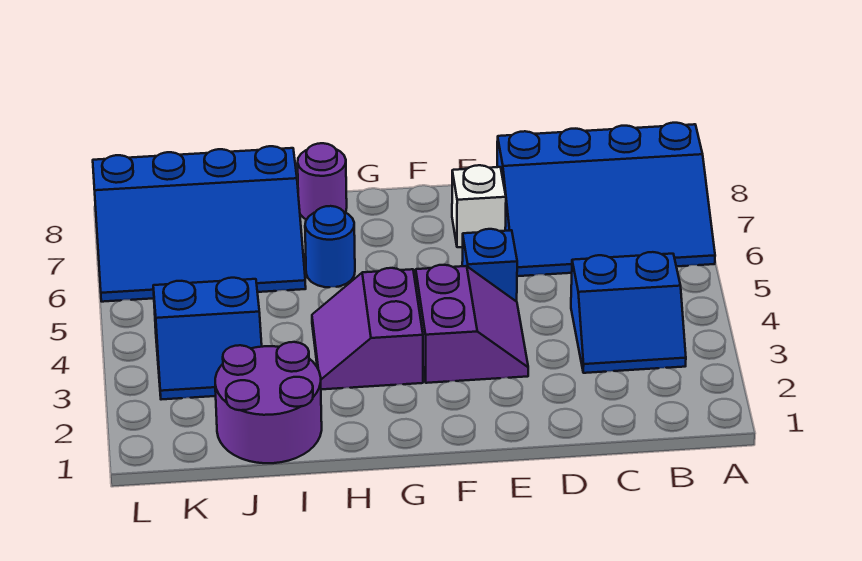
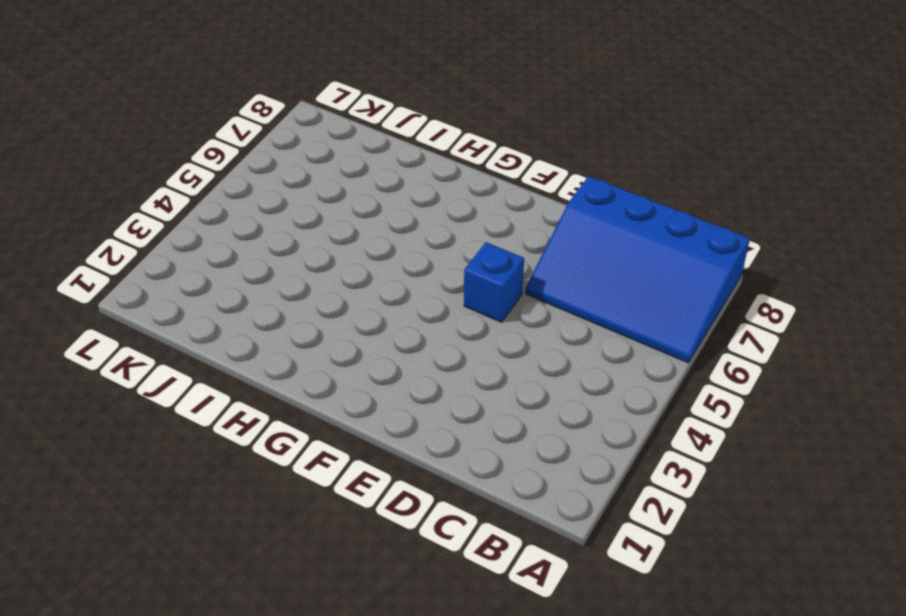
none -> blue 2x2 slope [571,252,686,373]
none -> purple 2x2 slope [416,265,528,383]

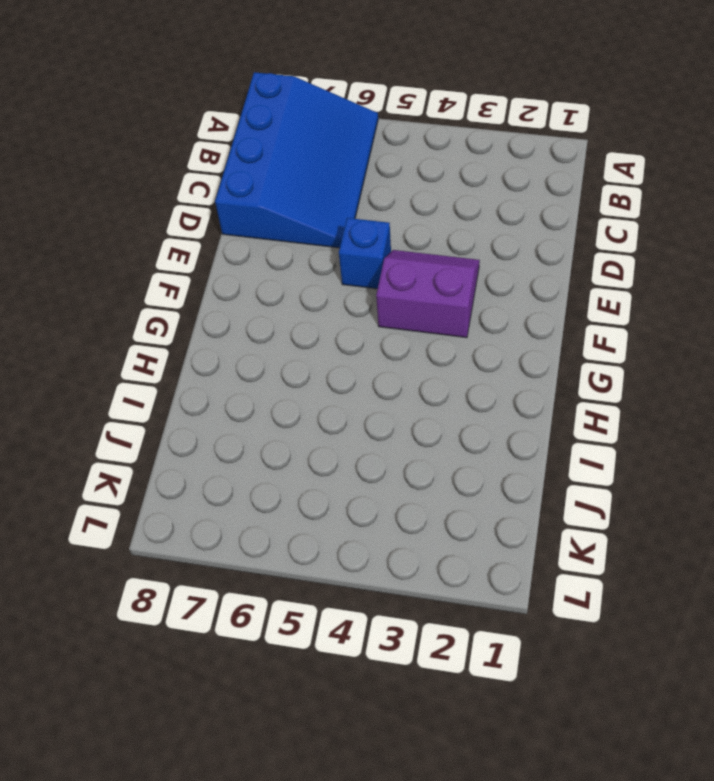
none -> blue 2x2 slope [571,252,686,373]
none -> white 1x1 brick [452,165,506,247]

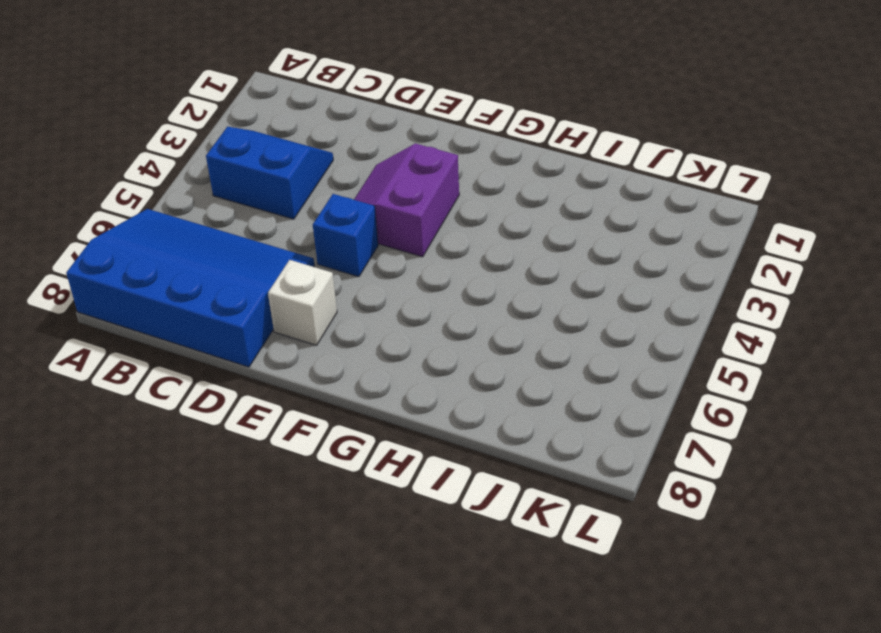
none -> purple 2x2 slope [312,268,423,389]
none -> blue 1x1 round brick [305,206,355,287]

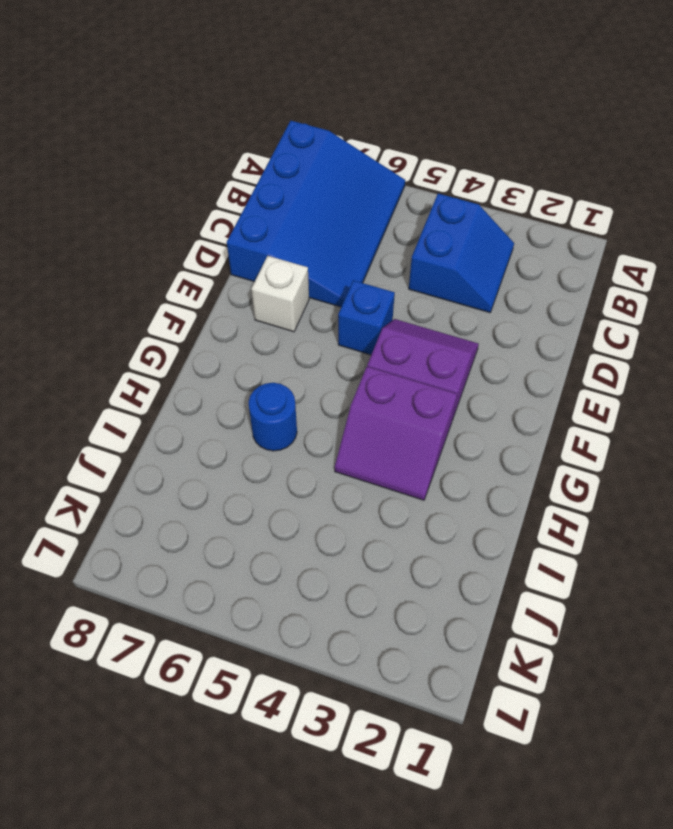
none -> purple 1x1 round brick [298,143,347,220]
none -> purple 2x2 round brick [215,342,322,463]

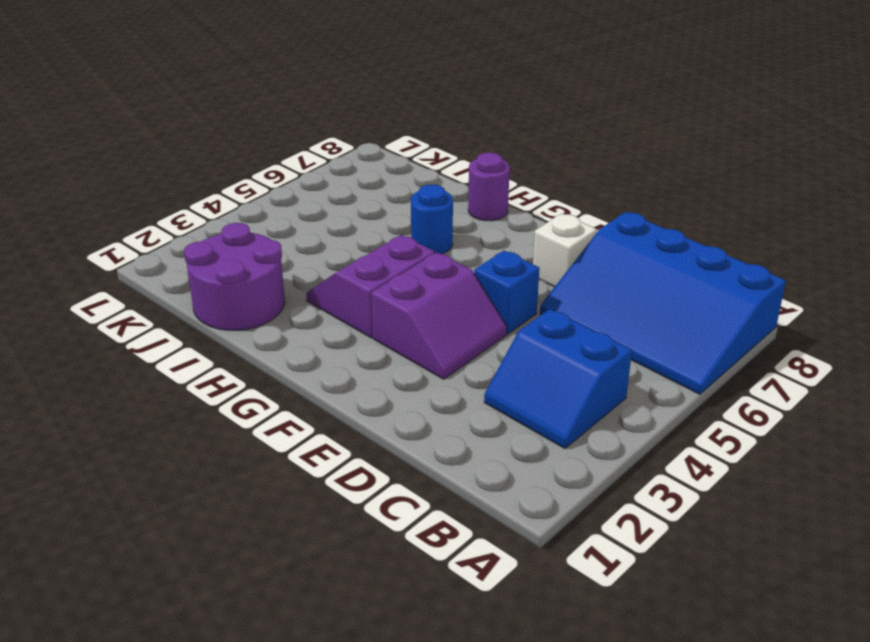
none -> blue 3x4 slope [93,146,306,302]
none -> blue 2x2 slope [153,278,262,400]

